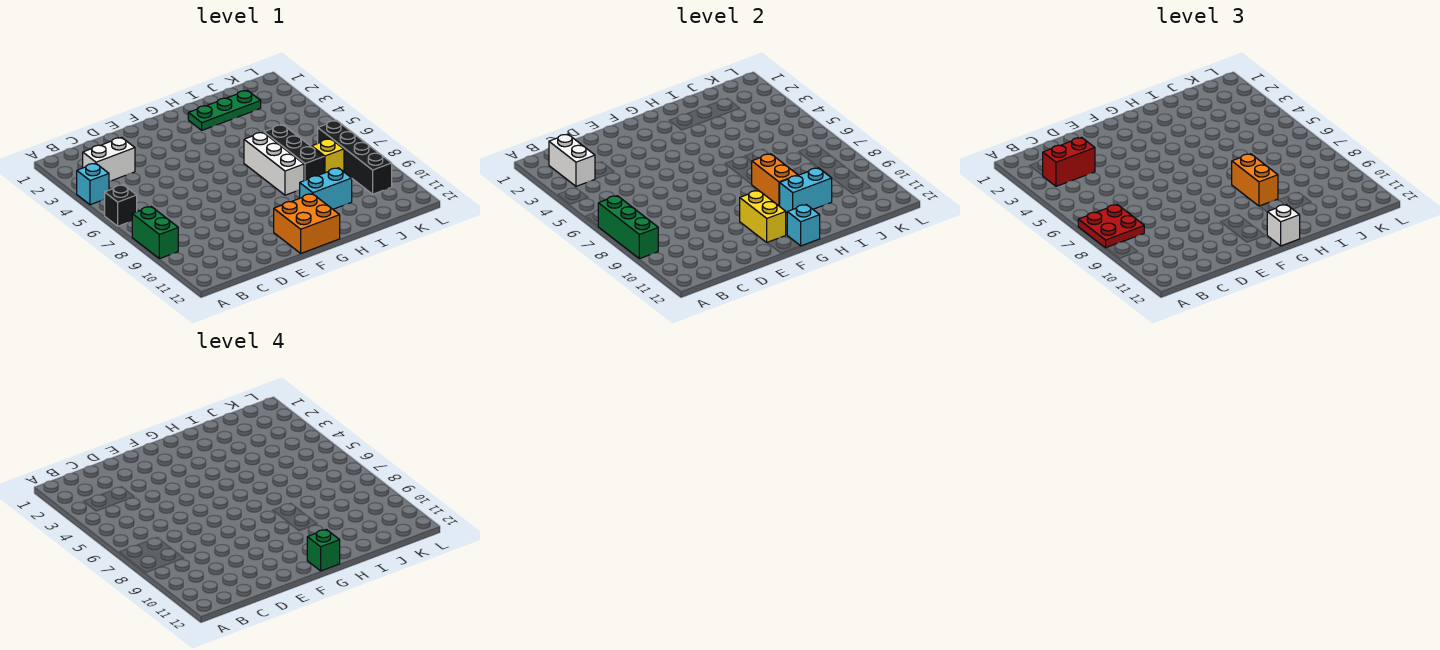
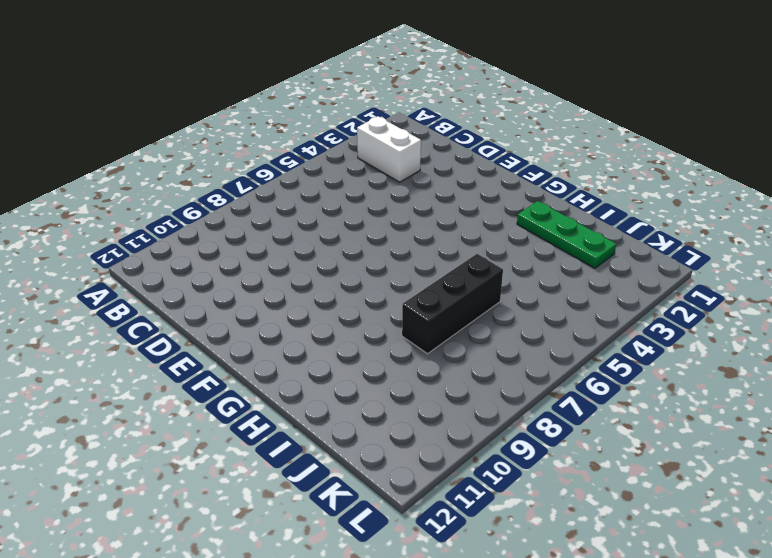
none -> cyan 1x1 brick [77,163,109,205]
none -> black 1x1 brick [105,185,137,226]
none -> green 1x2 brick [132,207,178,259]

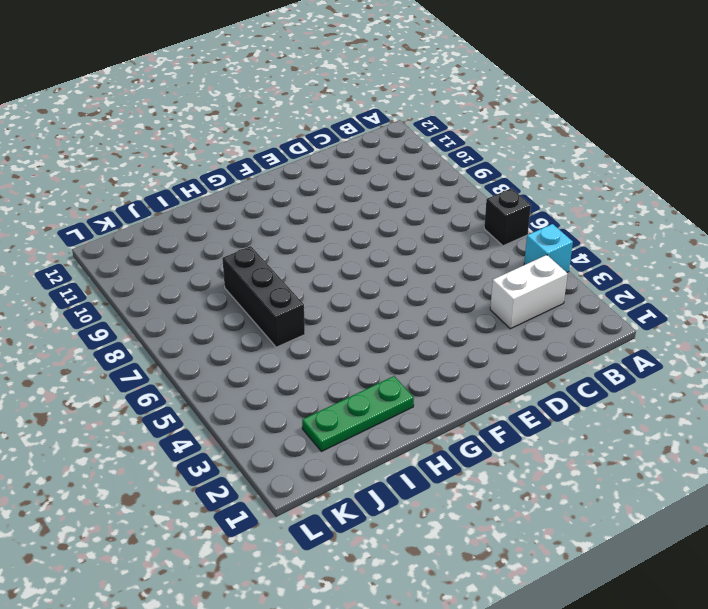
none -> green 1x2 brick [132,207,178,259]
none -> orange 2x2 brick [274,194,340,253]
none -> white 1x3 brick [244,132,304,195]

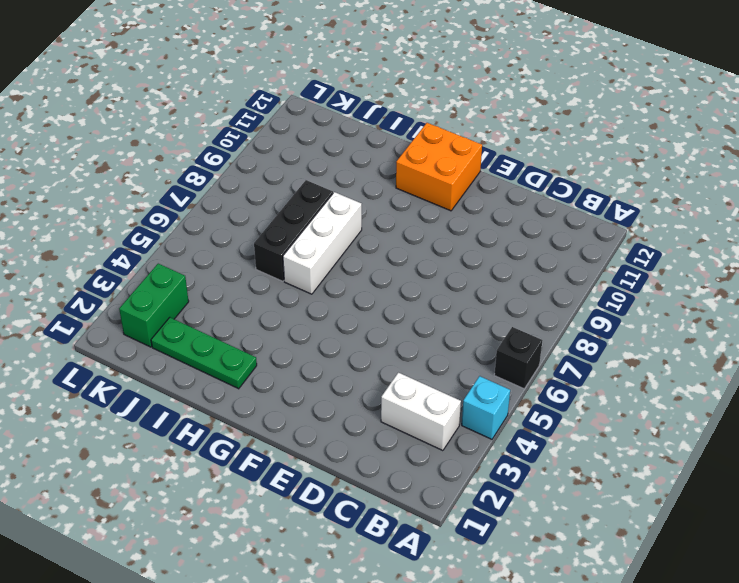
green 1x2 brick [119,264,189,347] -> green 1x2 brick moved to [132,207,178,259]
none -> cyan 1x2 brick [300,168,352,209]
none -> yellow 1x1 brick [312,139,344,173]
none -> black 1x4 brick [318,120,392,194]

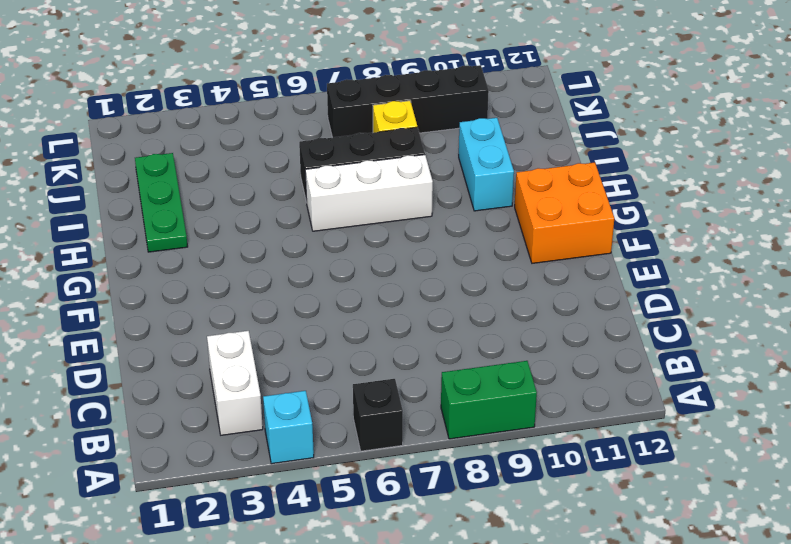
none -> green 1x3 brick [598,196,658,259]
none -> white 1x2 brick [549,134,595,186]
none -> yellow 1x2 brick [740,190,786,243]

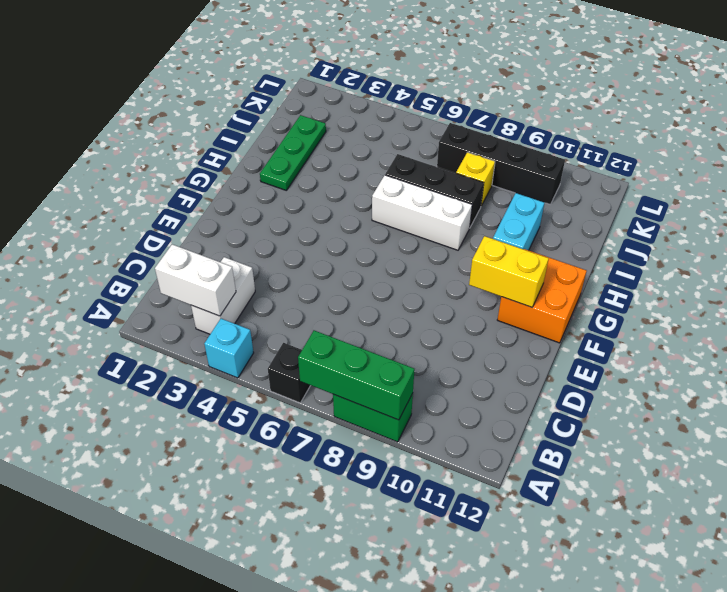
none -> cyan 1x1 brick [787,205,820,246]
none -> orange 1x2 brick [751,154,798,206]
none -> cyan 1x2 brick [780,168,832,212]

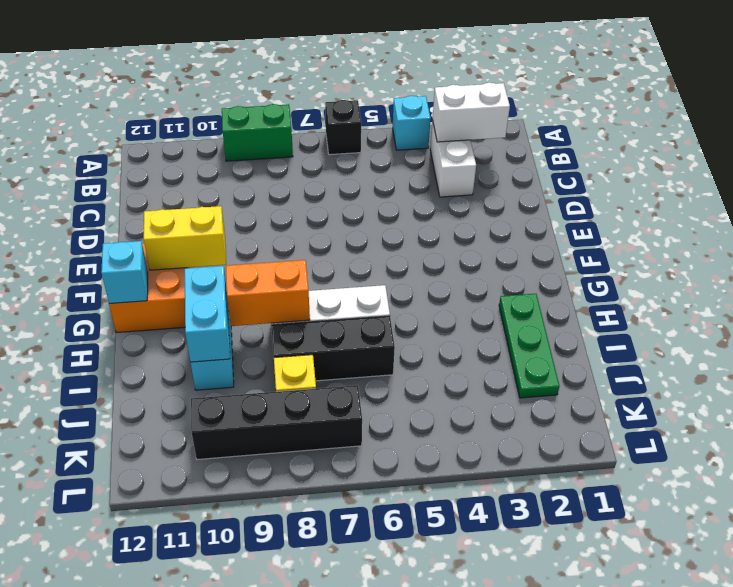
none -> green 1x3 brick [598,196,658,259]
none -> red 2x2 plate [1078,205,1144,248]
none -> red 1x2 brick [1042,137,1095,186]

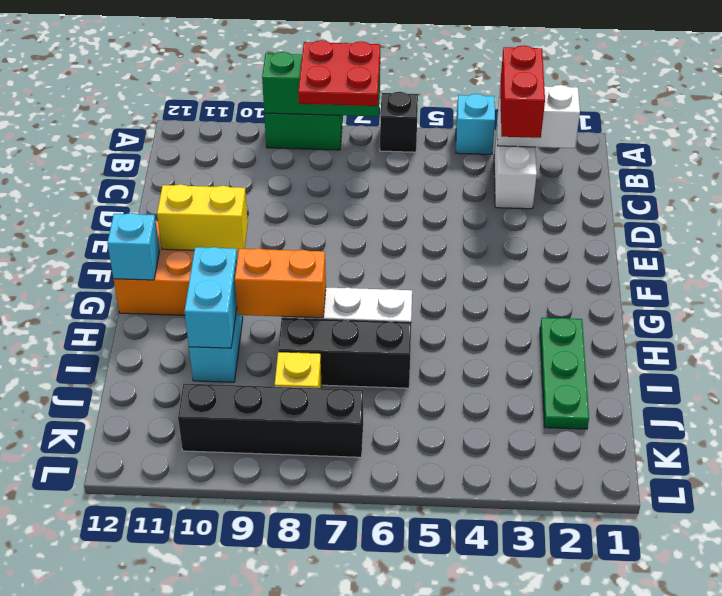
none -> white 1x1 brick [1267,205,1300,246]
none -> orange 1x2 brick [1232,154,1278,206]
none -> green 1x1 brick [307,530,340,571]

